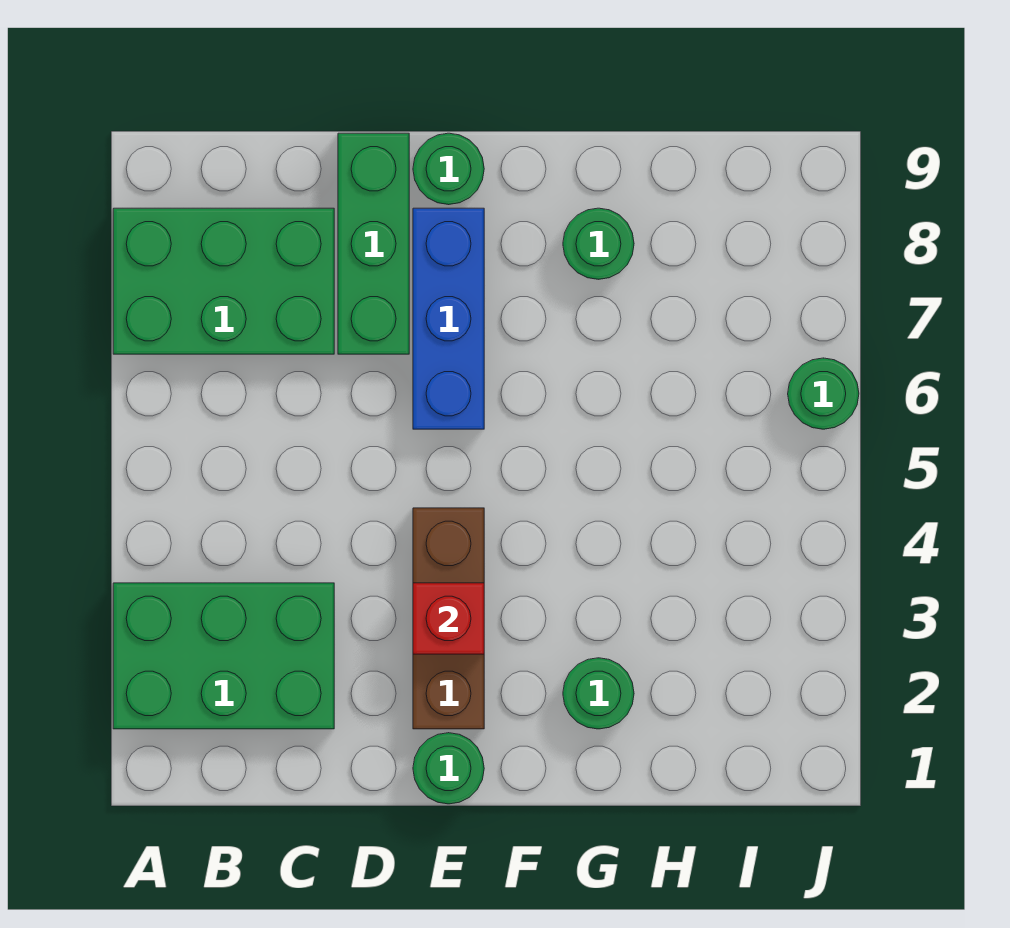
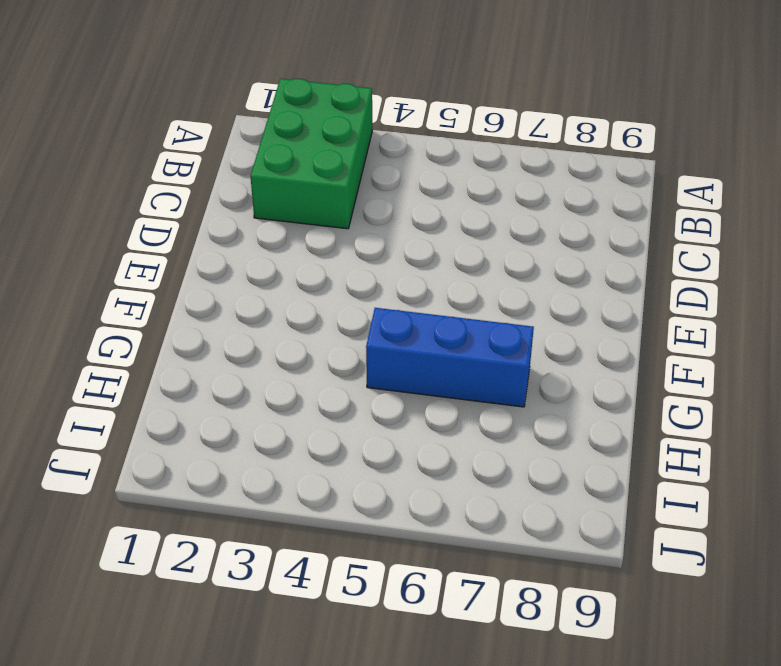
blue 1x3 brick [366,308,534,407] -> blue 1x3 brick moved to [413,208,484,429]
none -> green 2x3 brick [113,208,334,354]
none -> green 1x3 brick [338,133,409,354]

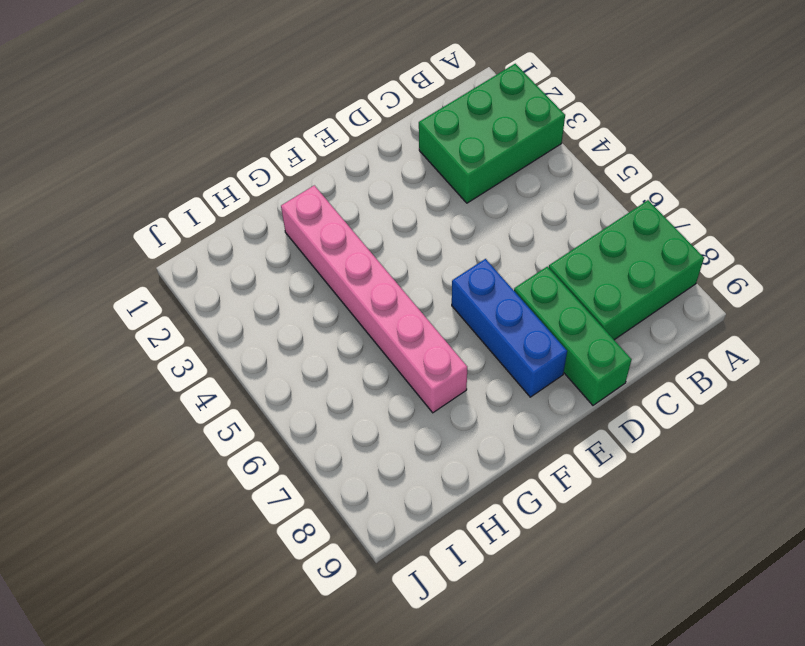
pink 1x6 brick [281,185,467,413] -> green 1x1 round brick [563,658,634,729]
none -> green 1x1 round brick [413,733,484,804]
none -> brown 1x3 brick [413,508,484,729]

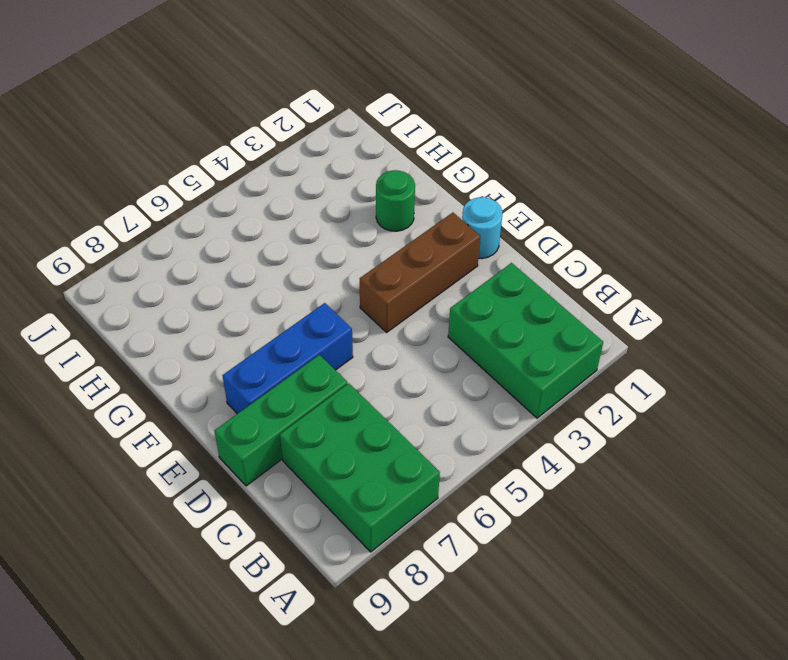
cyan 1x1 round brick [462,197,502,259] -> green 1x1 round brick [413,733,484,804]
none -> green 1x1 round brick [413,133,484,205]
none -> green 1x1 round brick [563,208,634,279]

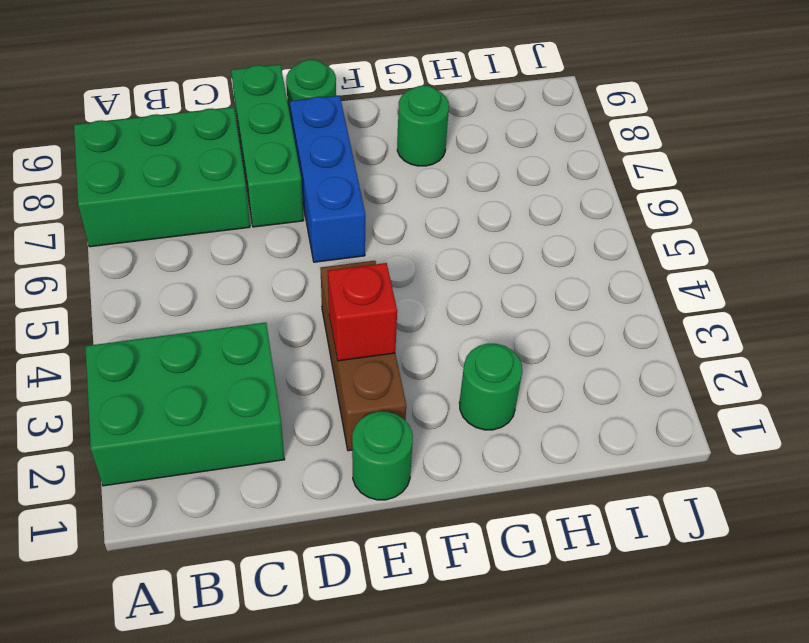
none -> green 1x1 round brick [788,358,859,429]

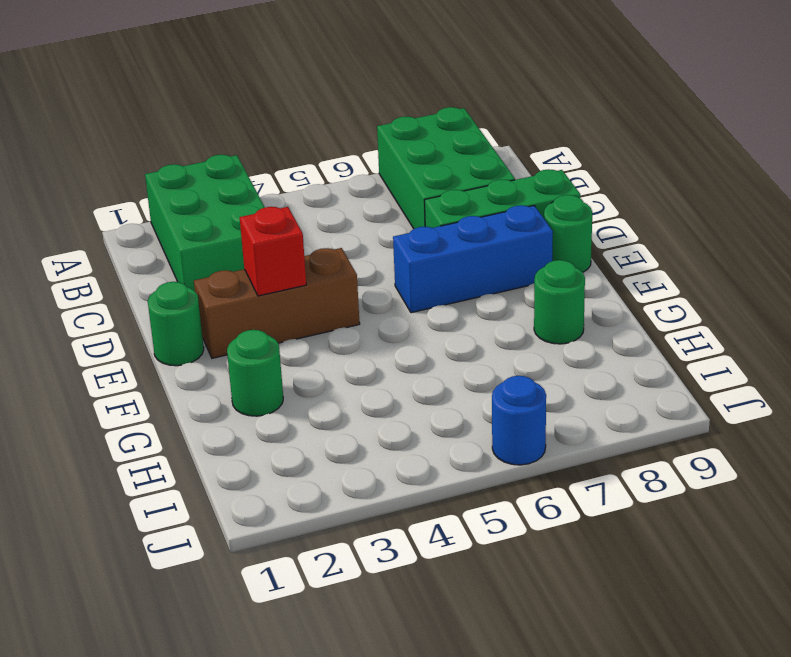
blue 1x1 round brick [492,376,546,465] -> green 1x1 round brick [788,358,859,429]

